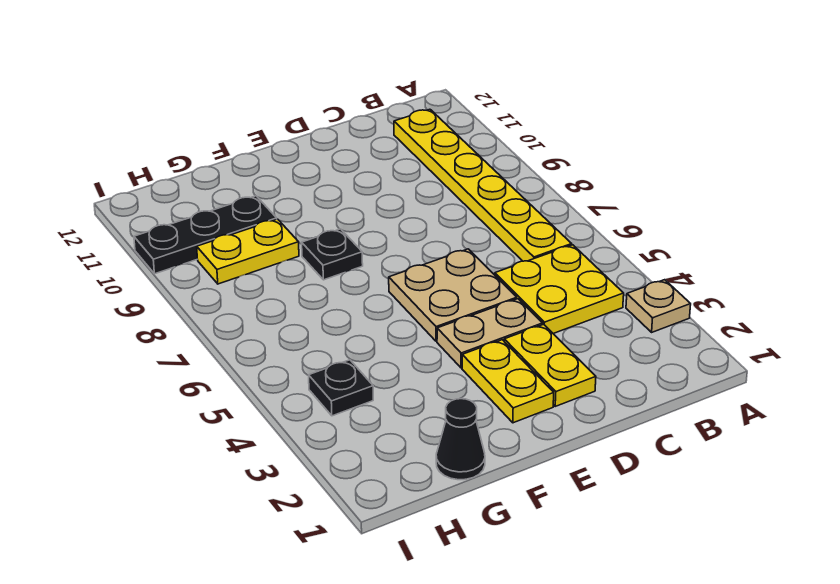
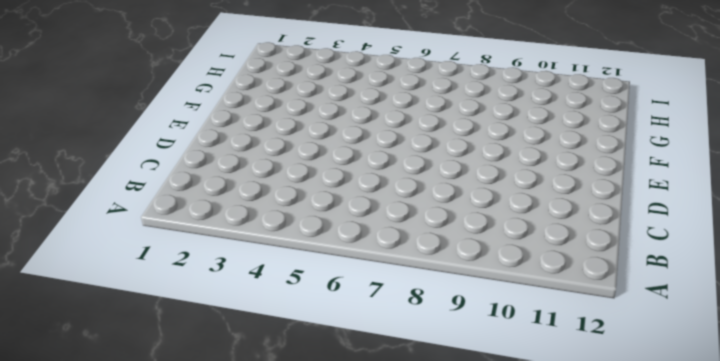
none -> tan 1x1 plate [626,280,691,332]
none -> yellow 2x2 plate [495,245,624,334]
none -> yellow 1x6 plate [394,109,572,261]

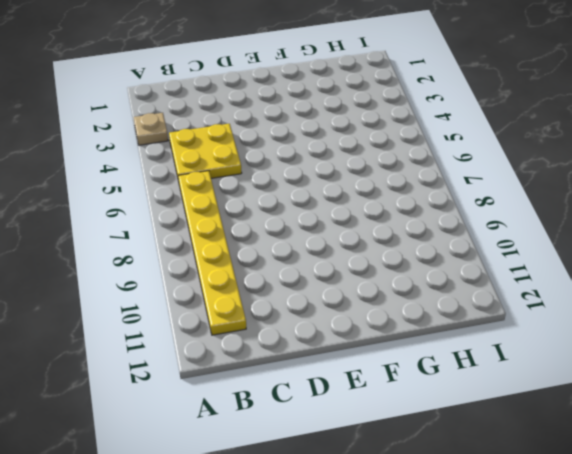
none -> yellow 1x2 plate [504,324,596,406]
none -> tan 1x2 plate [437,299,543,368]
none -> tan 2x2 plate [389,249,517,341]

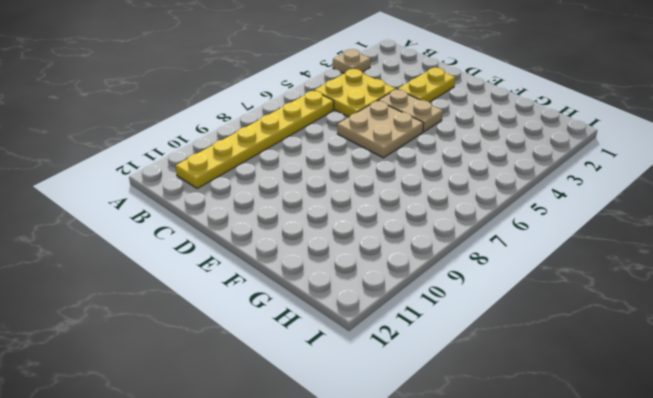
none -> yellow 1x2 plate [462,340,554,423]
none -> black 1x1 plate [302,229,363,280]
none -> black 1x1 cone [436,399,485,480]

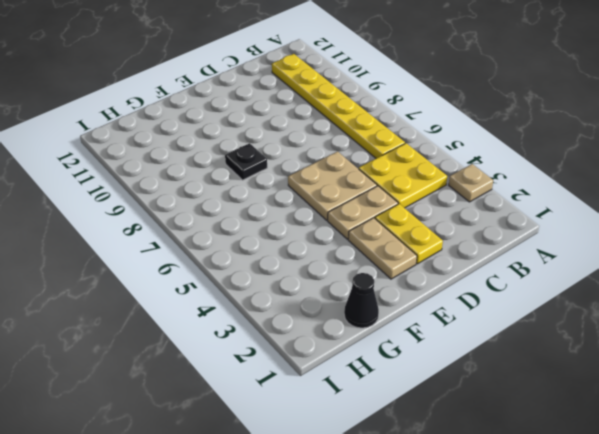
tan 1x2 plate [348,218,417,279] -> yellow 1x2 plate [462,340,554,423]
none -> yellow 1x2 plate [197,219,299,284]
none -> black 1x3 plate [134,196,277,274]
none -> black 1x1 plate [309,360,373,416]

